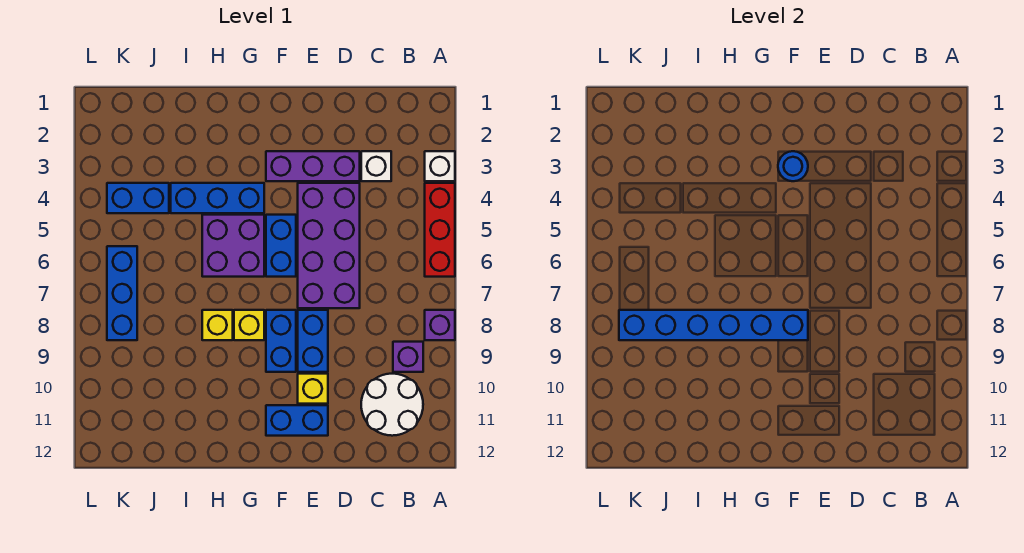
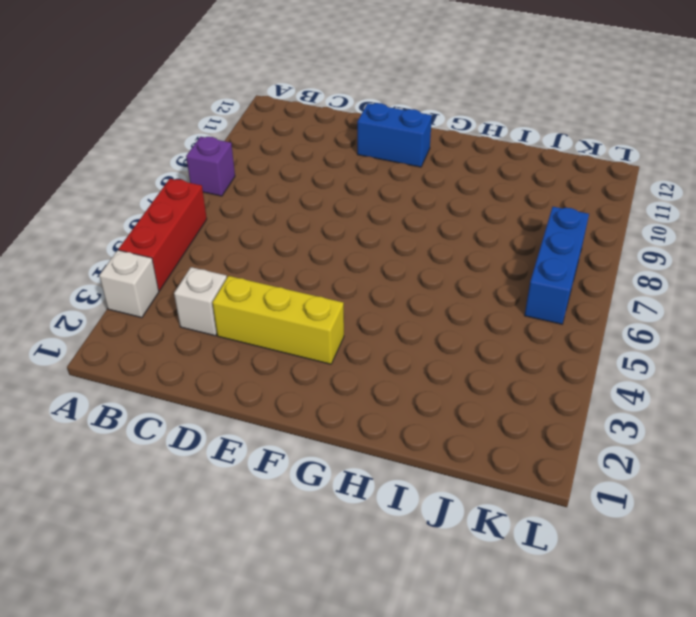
yellow 1x3 brick [212,276,344,364] -> purple 1x3 brick [266,151,360,181]
none -> purple 1x1 brick [393,342,423,372]
none -> white 2x2 round brick [361,374,423,436]
none -> purple 2x4 brick [298,183,360,308]

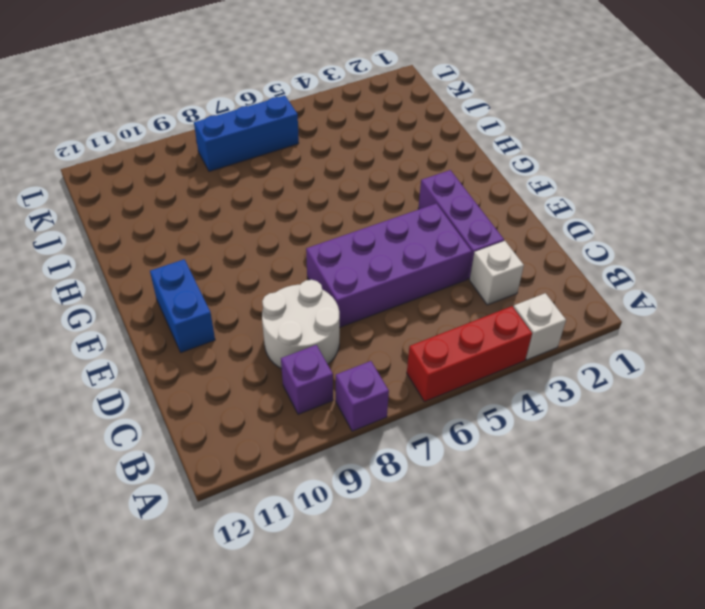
white 2x2 round brick [262,280,339,369] -> white 2x2 round brick moved to [361,374,423,436]
none -> blue 1x2 brick [298,310,328,372]
none -> yellow 1x1 brick [298,374,328,404]
none -> blue 1x2 brick [266,215,296,277]

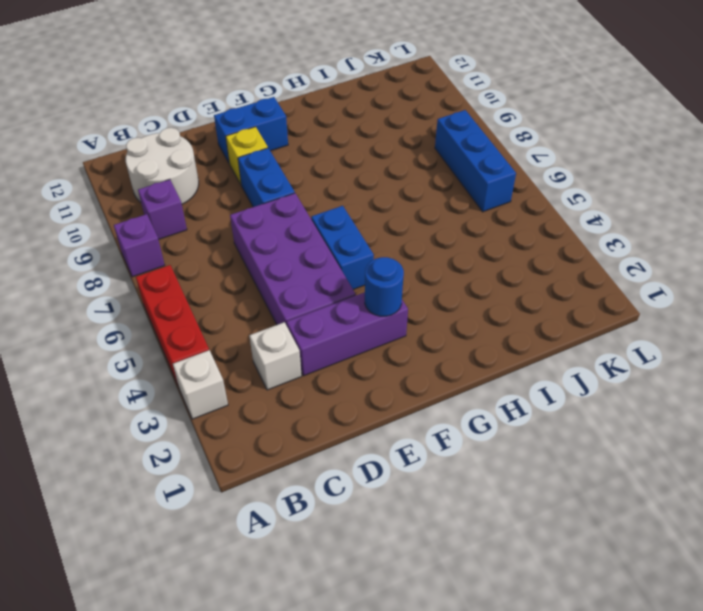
none -> blue 1x2 brick [266,310,296,372]
none -> blue 1x3 brick [171,183,264,213]
none -> purple 2x2 brick [202,215,264,277]

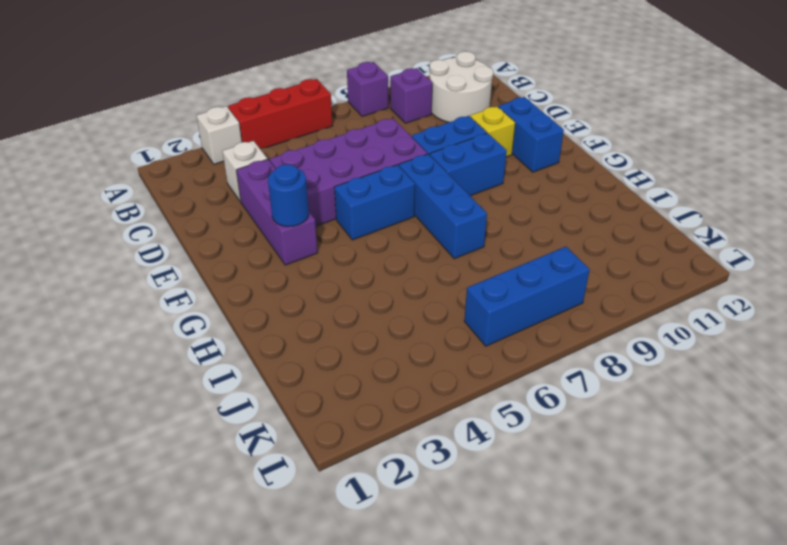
blue 1x3 brick [399,154,487,259] -> blue 1x3 brick moved to [171,183,264,213]
none -> purple 2x2 brick [202,215,264,277]
none -> yellow 1x1 brick [234,310,264,340]
none -> yellow 1x1 brick [202,310,233,340]

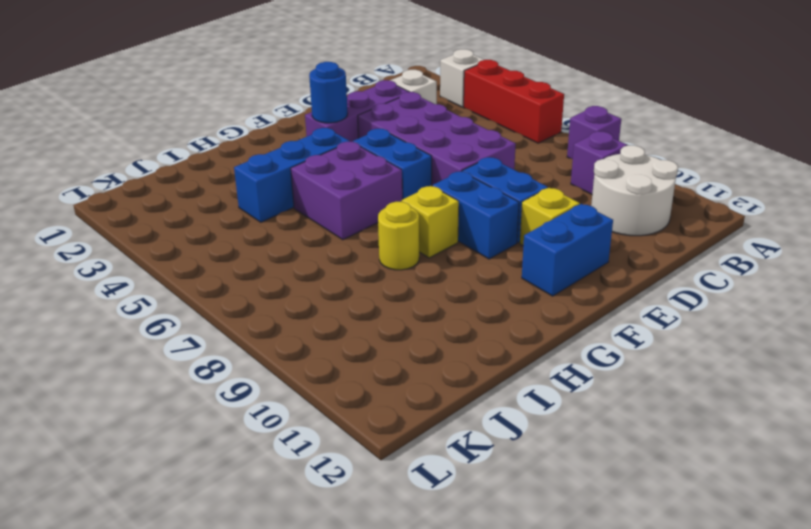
yellow 1x1 round brick [378,202,419,270] -> yellow 1x1 brick [202,310,233,340]
none -> blue 1x2 brick [107,183,169,213]
none -> blue 1x3 brick [107,246,137,340]
none -> blue 1x6 brick [619,310,808,340]

